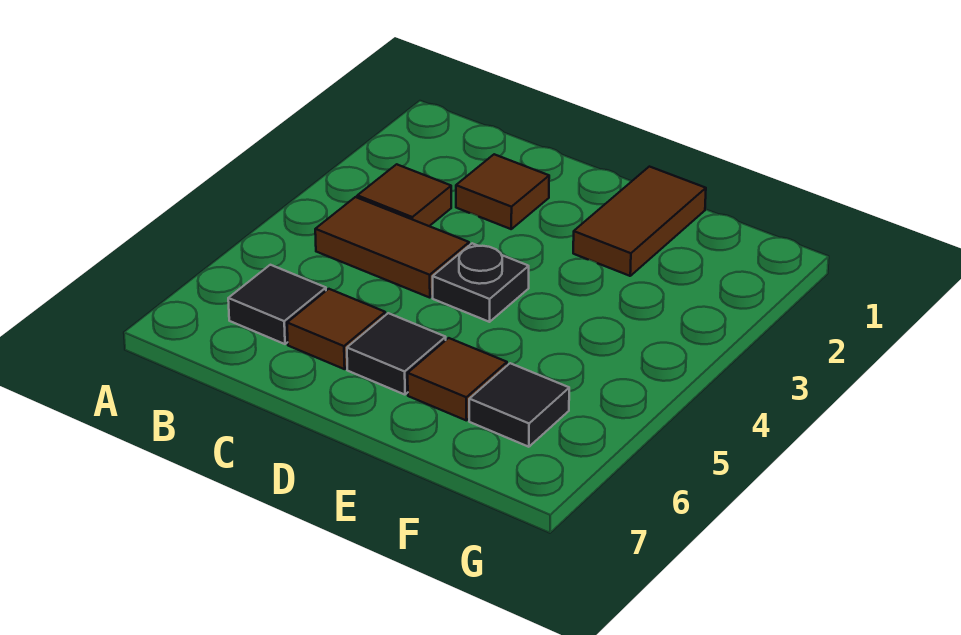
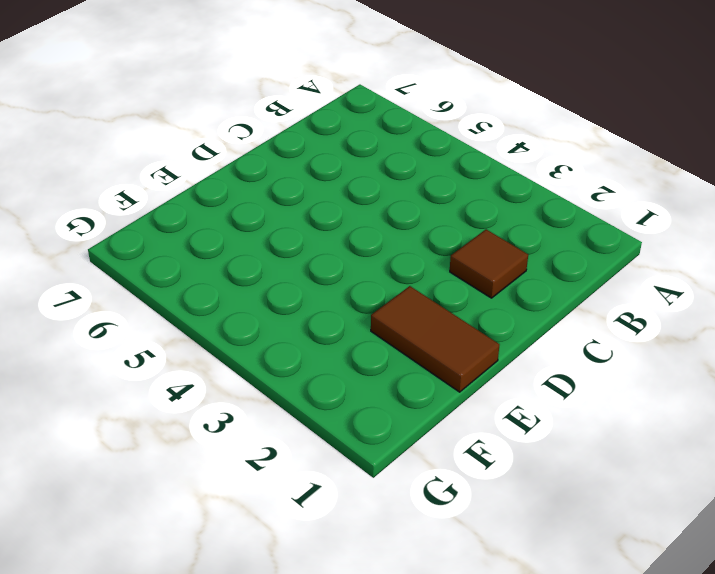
none -> brown 1x1 tile [357,164,451,226]
none -> brown 1x2 tile [315,197,469,298]

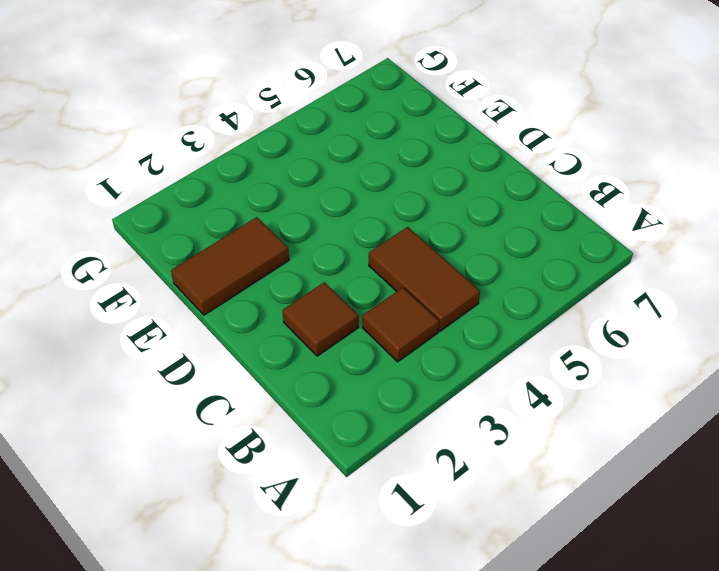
none -> black 1x1 tile [228,265,326,344]
none -> brown 1x1 tile [287,289,385,369]

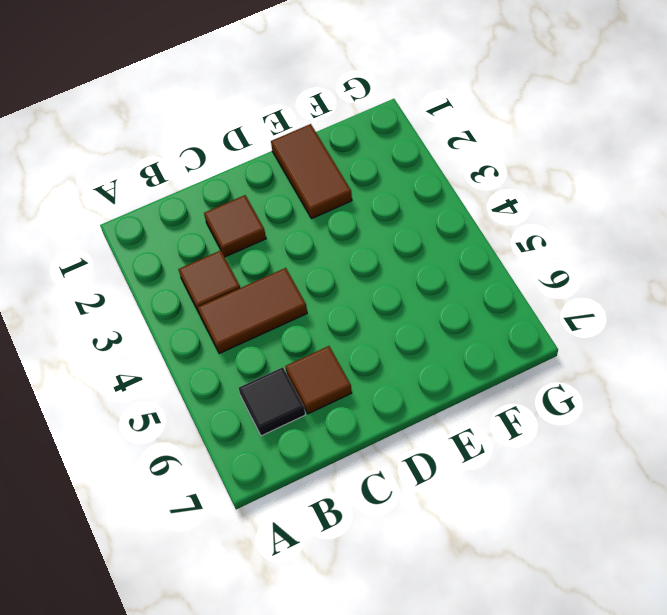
none -> black 1x1 plate [433,243,529,322]
none -> black 1x1 tile [347,313,446,395]

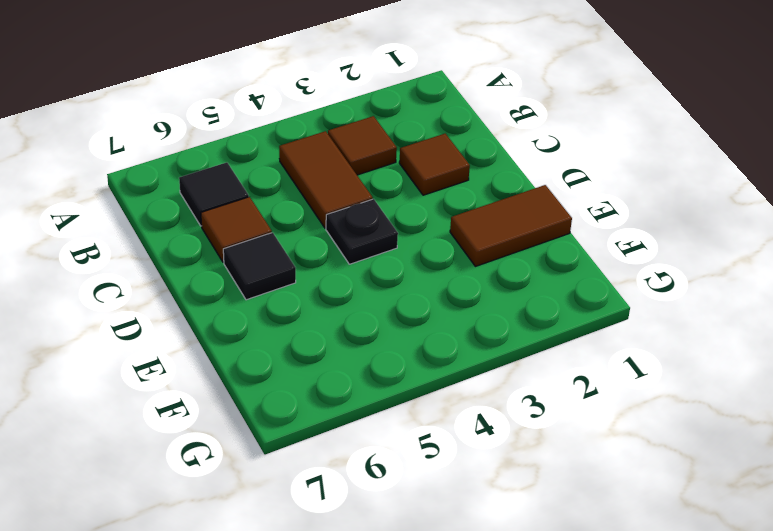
none -> brown 1x1 tile [408,338,507,420]
none -> black 1x1 tile [469,363,569,447]

